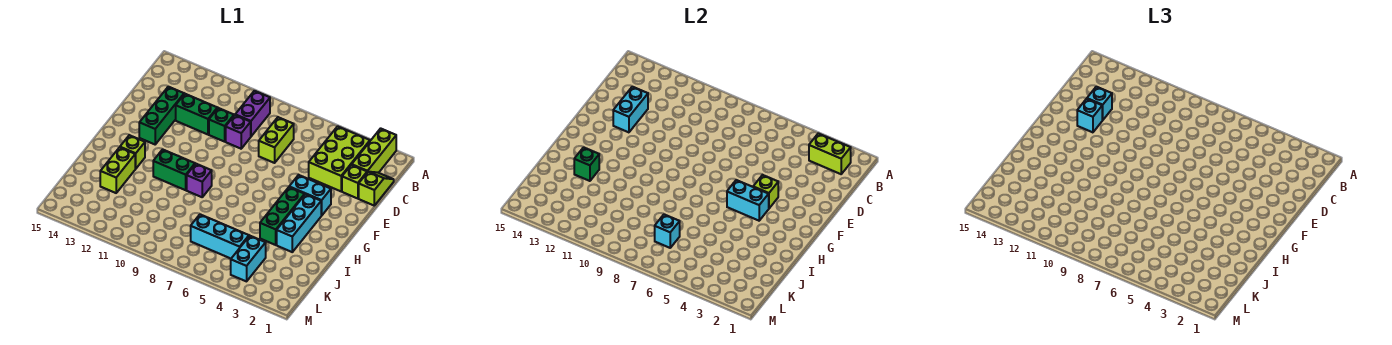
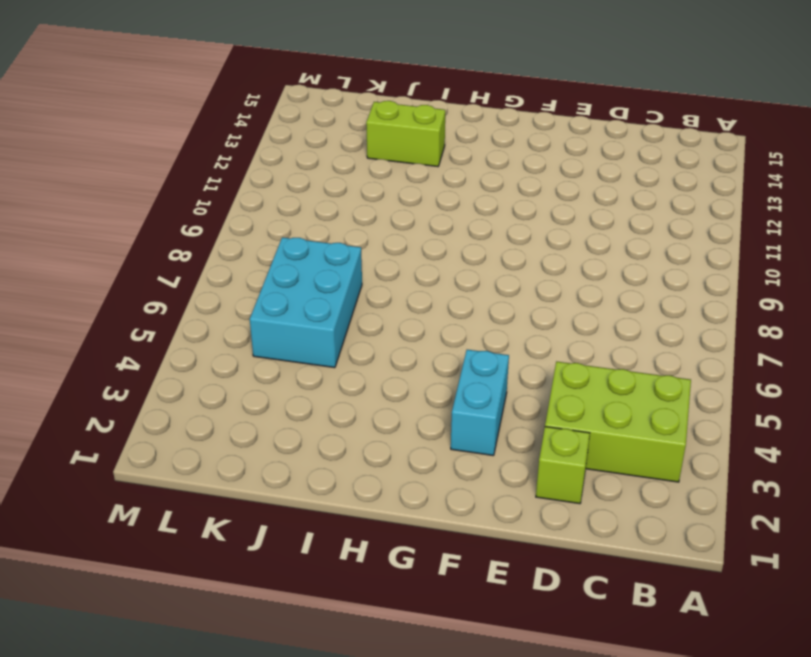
cyan 2x3 brick [250,237,362,368] -> cyan 1x3 brick [191,214,249,258]
none -> lime 1x3 brick [352,128,396,173]
none -> purple 1x2 brick [235,91,270,136]
none -> lime 1x2 slope [359,172,394,205]

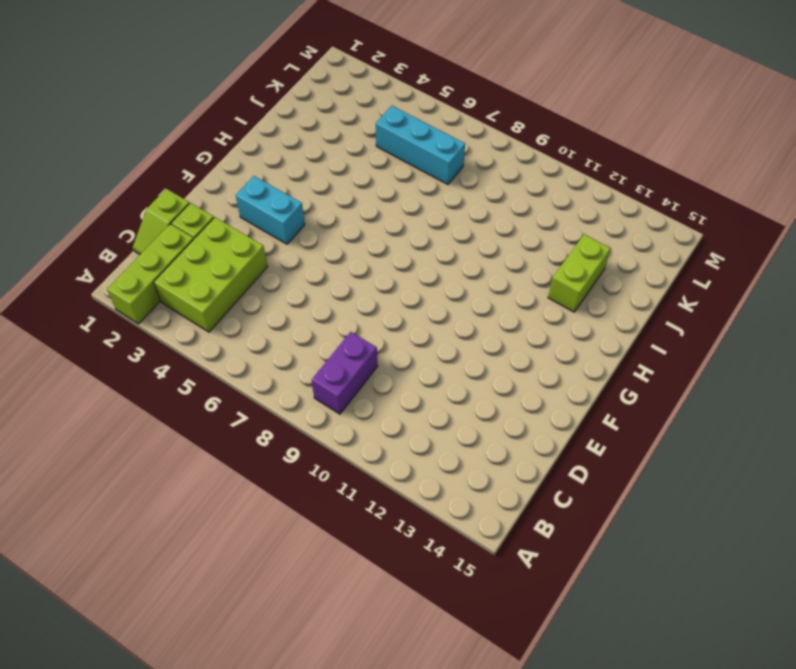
none -> lime 1x2 brick [259,117,294,163]
none -> purple 1x1 brick [226,115,251,149]
none -> green 1x1 brick [209,108,234,142]

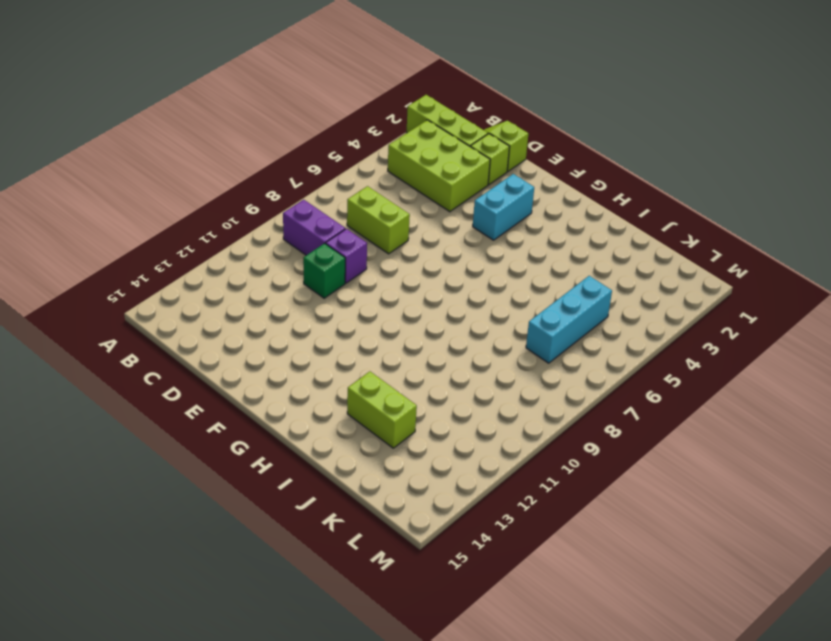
none -> green 1x2 brick [176,94,217,134]
none -> green 1x3 brick [139,87,184,144]
none -> cyan 1x3 brick [277,194,322,252]

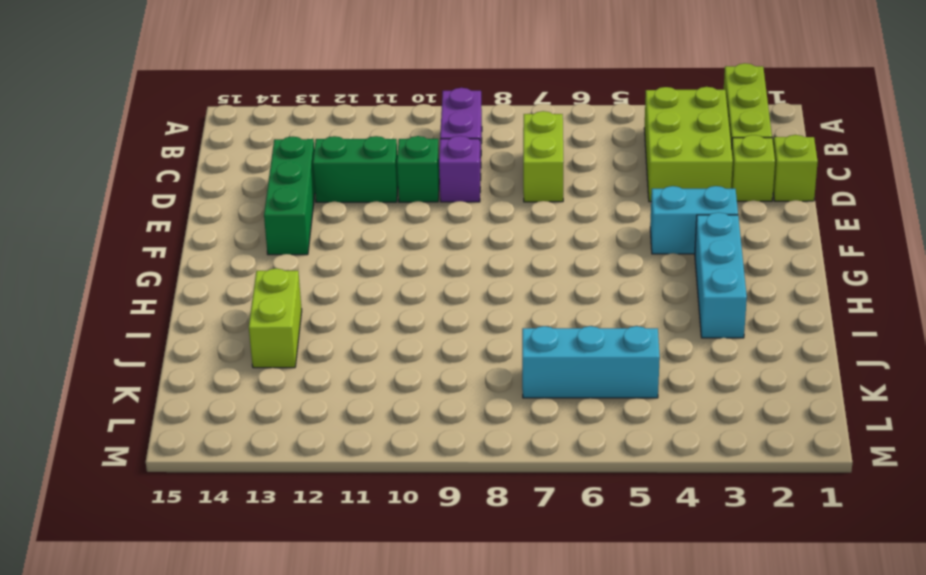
none -> green 1x3 brick [260,187,305,245]
none -> purple 1x1 brick [187,164,212,197]
none -> green 1x2 brick [153,149,195,190]

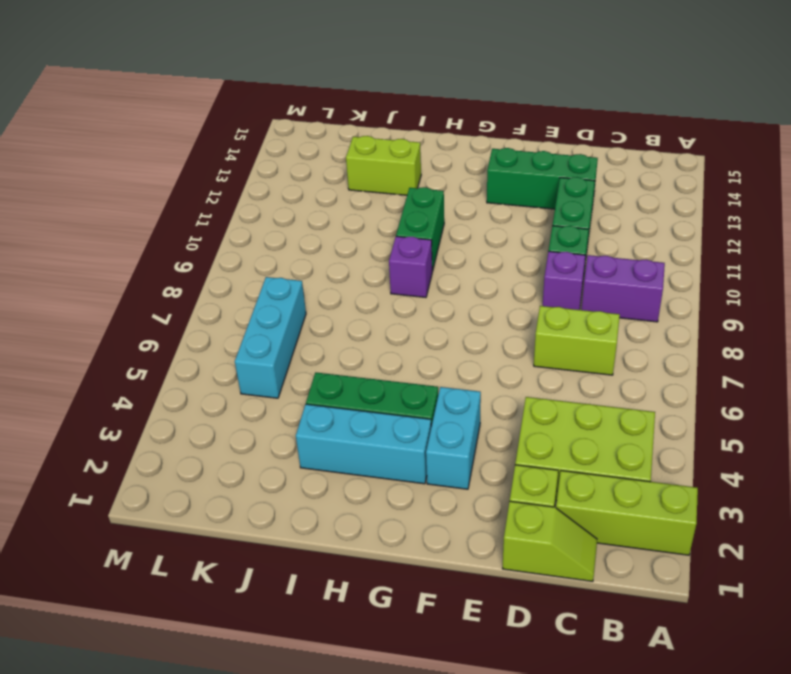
none -> lime 1x1 brick [120,135,145,169]
none -> cyan 1x2 brick [231,236,266,281]
none -> lime 1x2 brick [809,133,851,174]

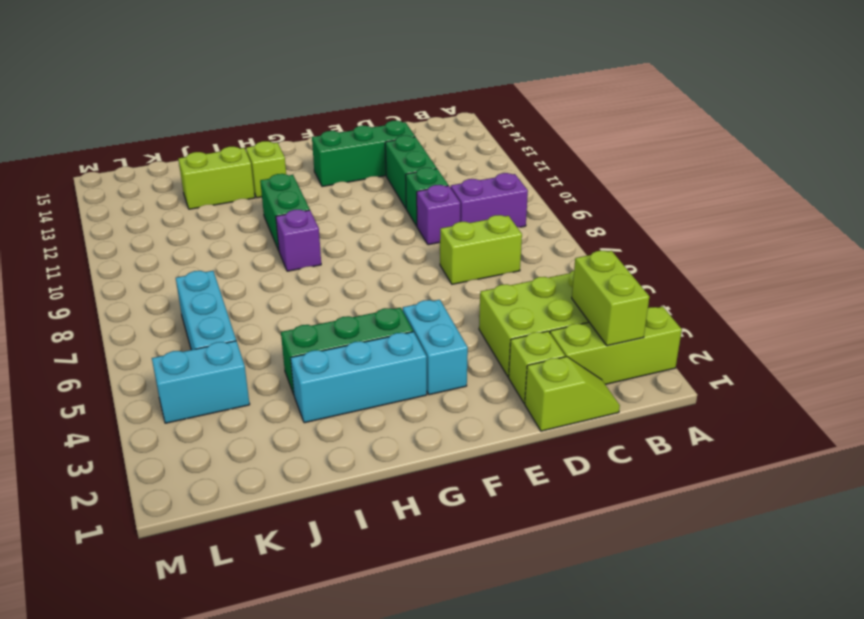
none -> cyan 1x2 brick [613,87,648,132]
none -> lime 1x1 brick [753,175,778,208]
none -> cyan 1x2 brick [727,180,769,221]

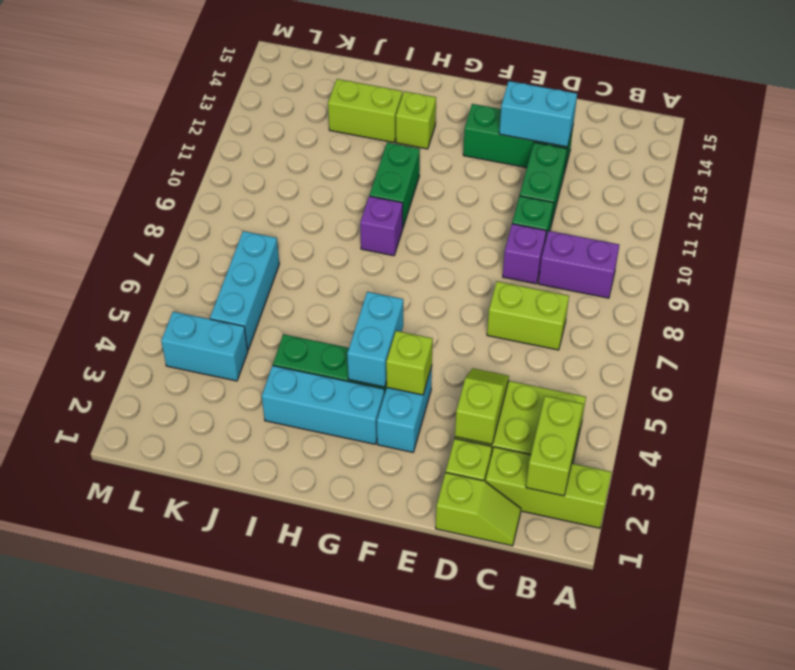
lime 1x2 slope [455,368,509,444] -> none
none -> green 1x1 brick [574,147,599,181]
none -> cyan 1x1 brick [655,214,680,248]
none -> cyan 1x1 brick [1087,87,1112,120]

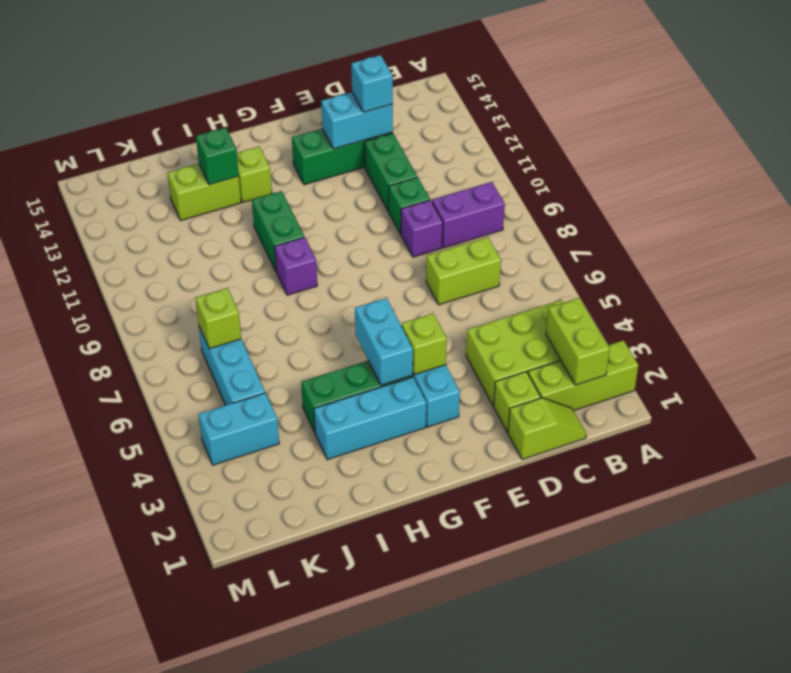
lime 1x1 brick [196,288,241,349] -> cyan 1x1 brick [655,214,680,248]
none -> cyan 1x1 brick [1077,99,1102,132]

